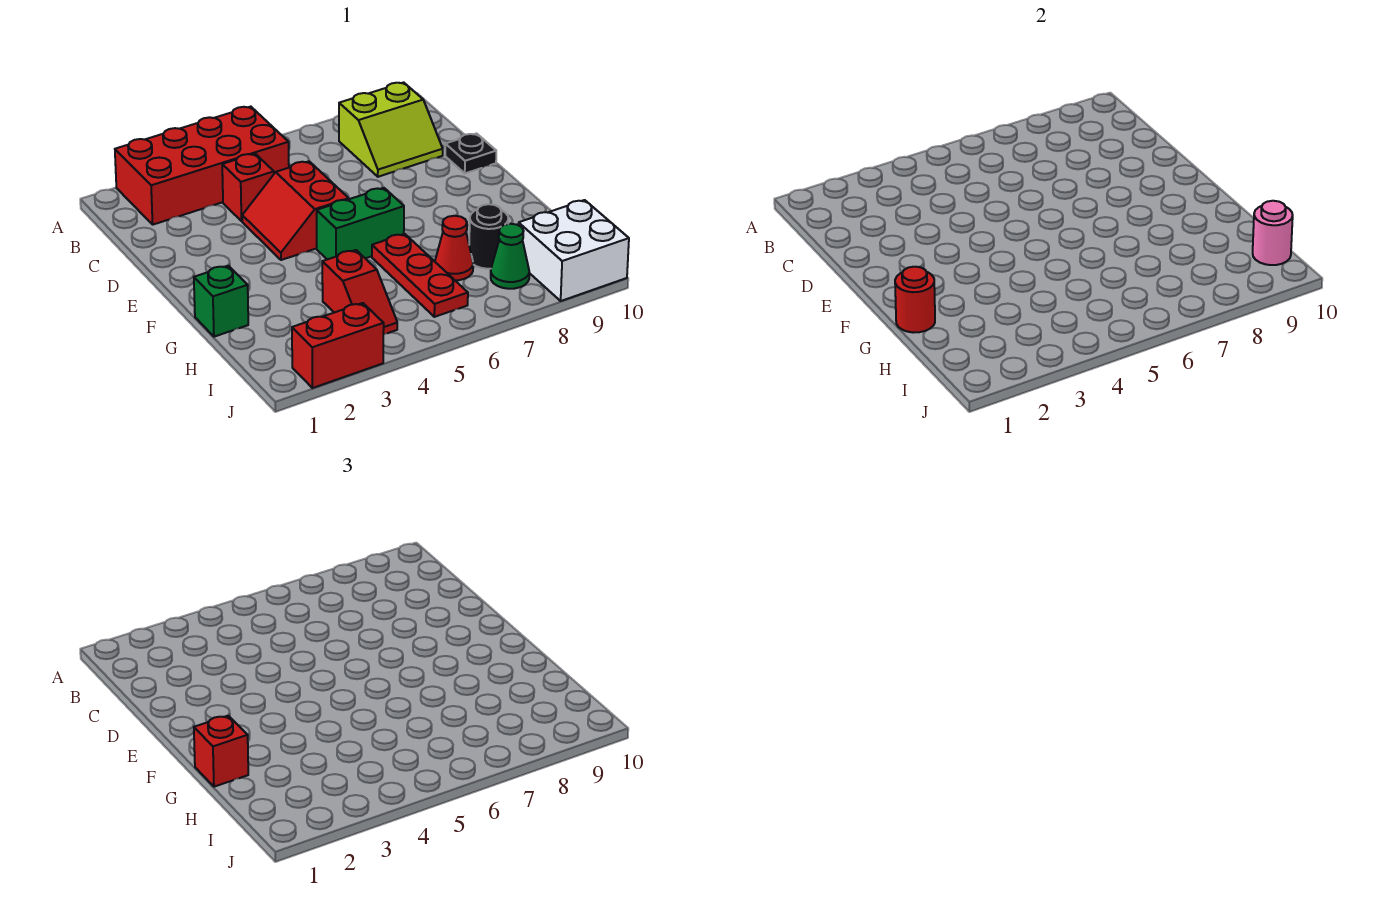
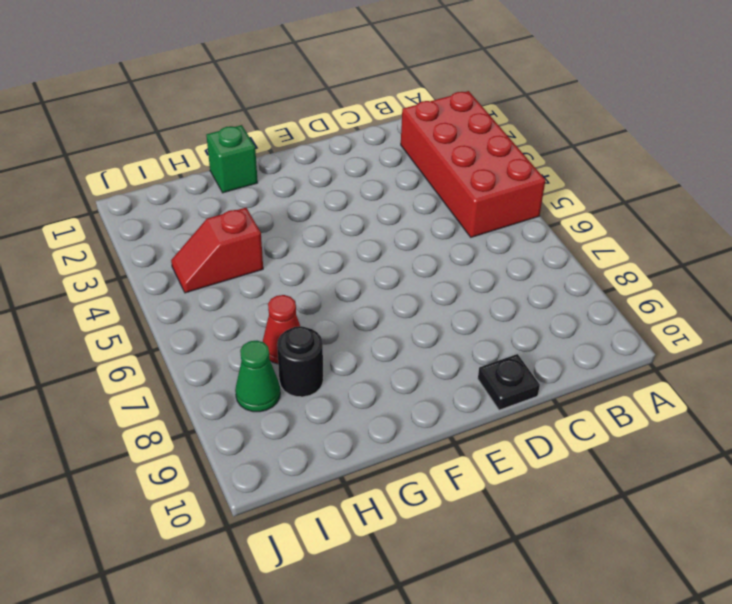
none -> lime 2x2 slope [339,82,443,177]
none -> red 1x1 brick [222,154,274,221]
none -> red 2x2 slope [242,161,349,260]

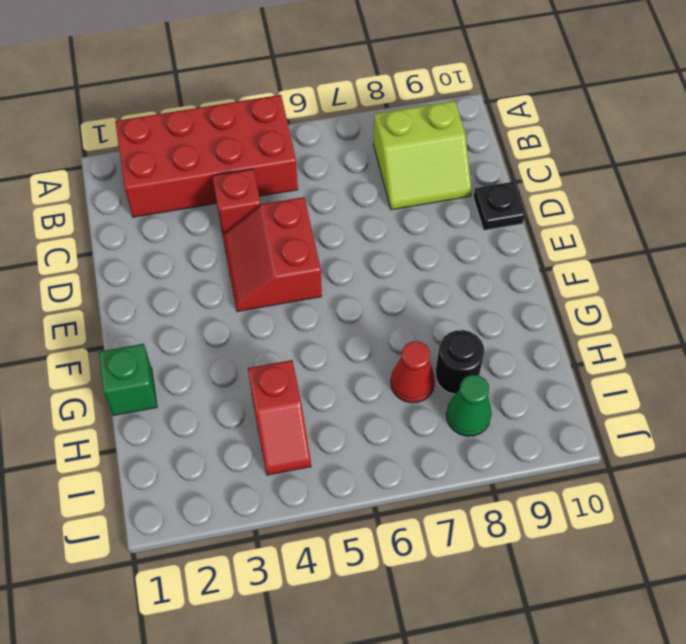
none -> green 1x2 brick [317,188,404,259]
none -> red 1x3 plate [372,234,468,317]
none -> white 2x2 brick [518,200,629,301]

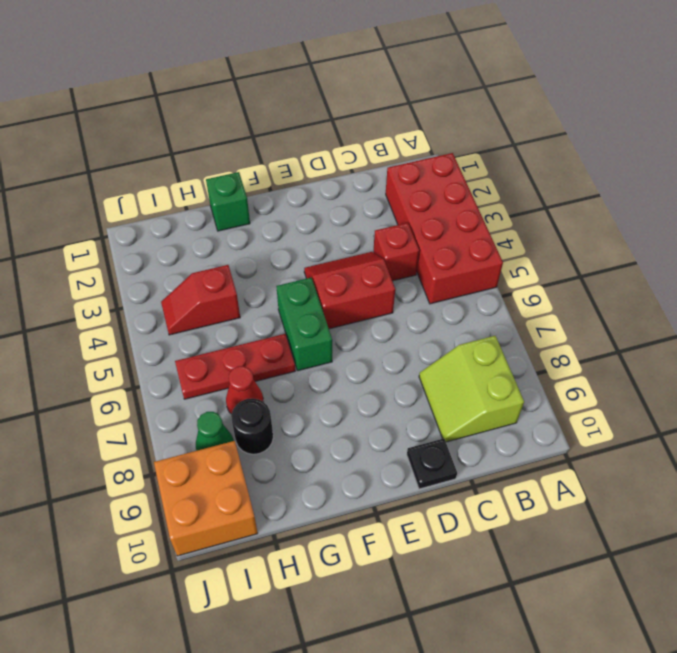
orange 2x2 brick [154,441,258,556] -> white 2x2 brick [518,200,629,301]
none -> red 1x2 brick [292,303,384,388]
none -> red 1x1 round brick [895,267,935,333]
none -> pink 1x1 round brick [1253,201,1293,265]

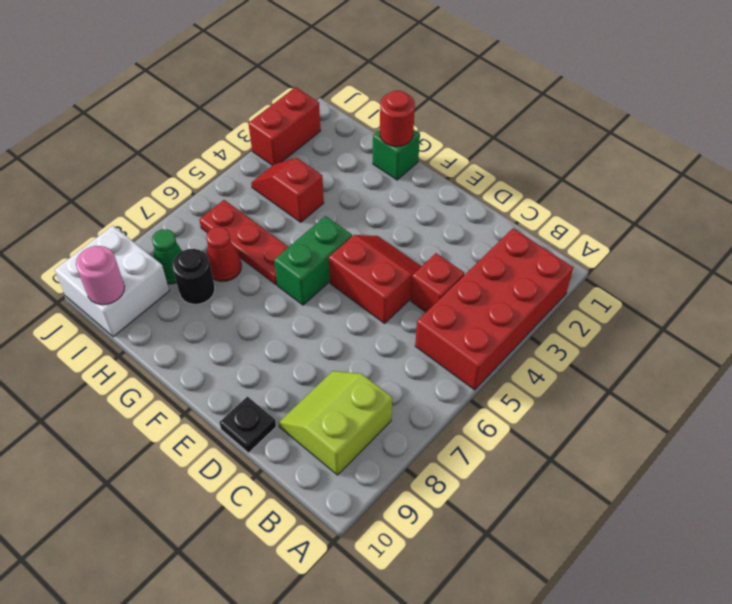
none -> red 1x1 brick [194,716,248,787]

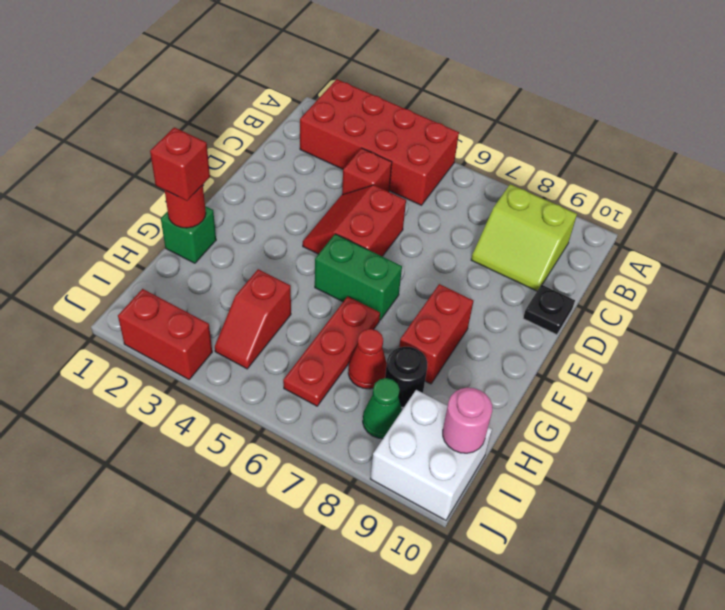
red 1x2 brick [399,284,473,384] -> none

